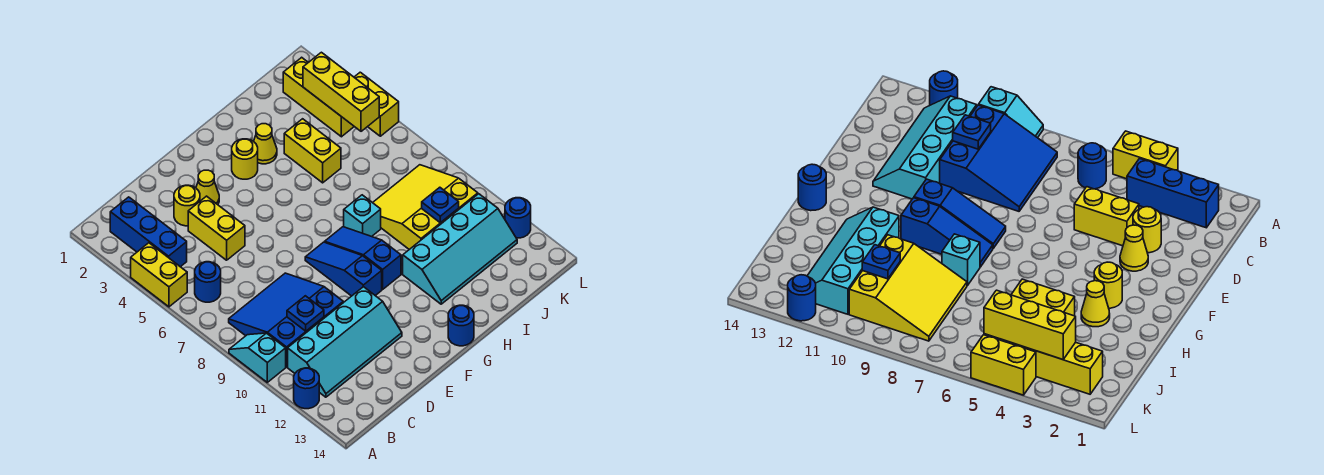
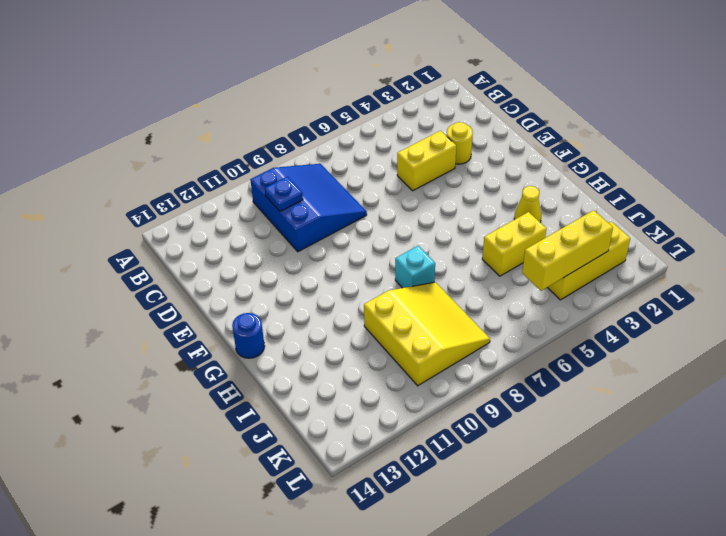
none -> yellow 1x2 brick [131,243,187,307]
none -> cyan 1x2 slope [229,333,286,382]
none -> blue 1x1 round brick [294,368,319,409]

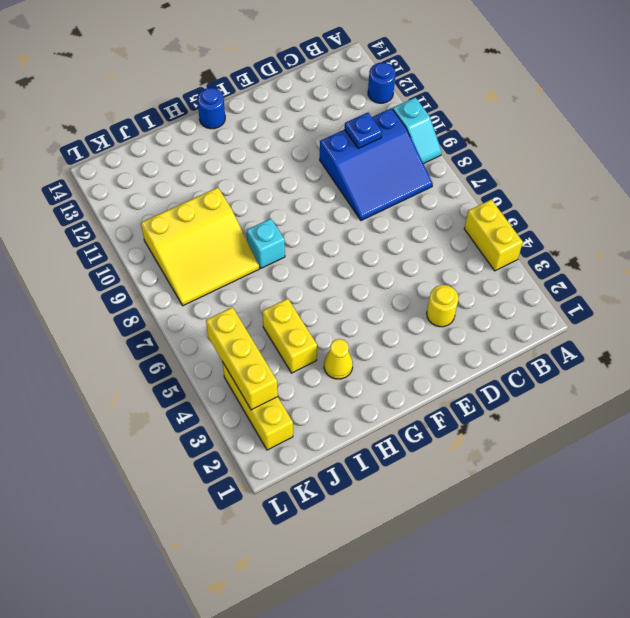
none -> blue 1x3 brick [110,197,187,267]
none -> blue 1x1 round brick [195,262,221,302]
none -> cyan 2x4 slope [288,287,402,397]

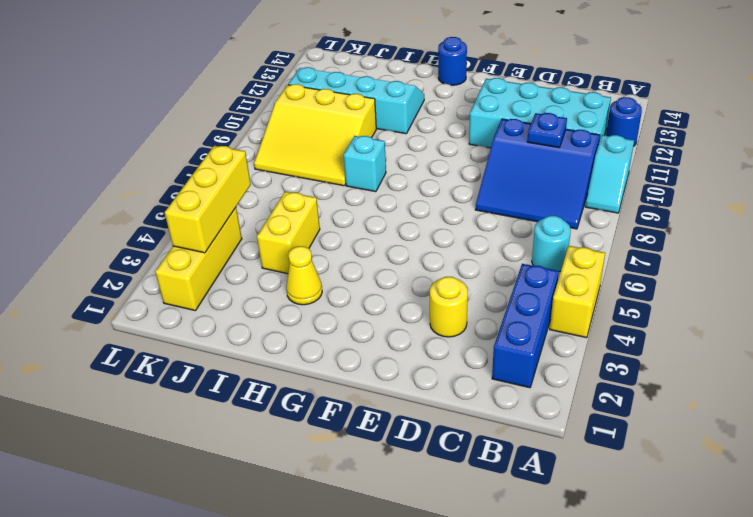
cyan 1x1 round brick [532,216,571,272] -> blue 1x1 round brick [195,262,221,302]
cyan 2x4 brick [469,78,611,148] -> cyan 2x4 slope [288,287,402,397]
none -> yellow 1x2 brick [188,196,245,260]
none -> yellow 1x1 cone [196,170,219,205]
none -> blue 1x3 slope [305,242,382,296]

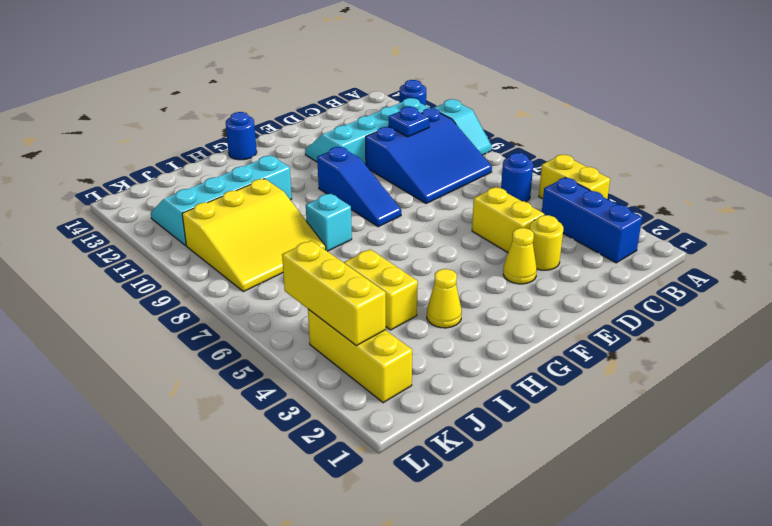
none -> yellow 1x1 round brick [232,139,258,179]
none -> blue 1x3 slope [325,227,401,289]
none -> yellow 1x2 brick [354,72,399,136]

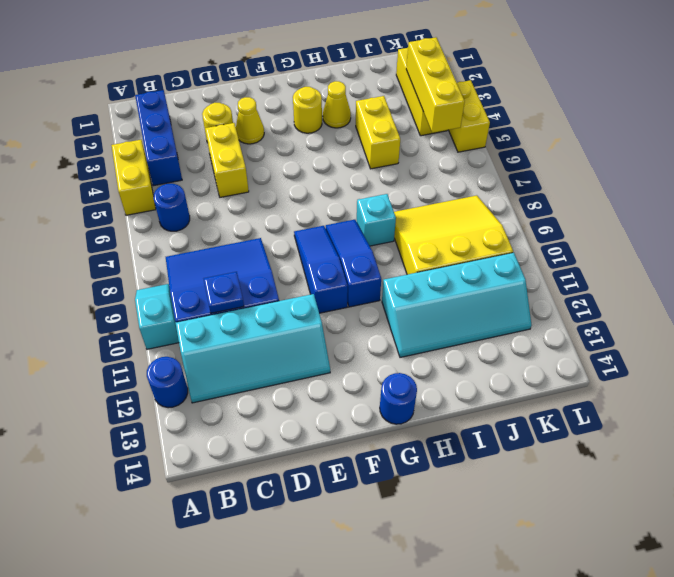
none -> blue 1x1 round brick [505,198,531,238]
none -> blue 1x1 plate [422,187,459,223]

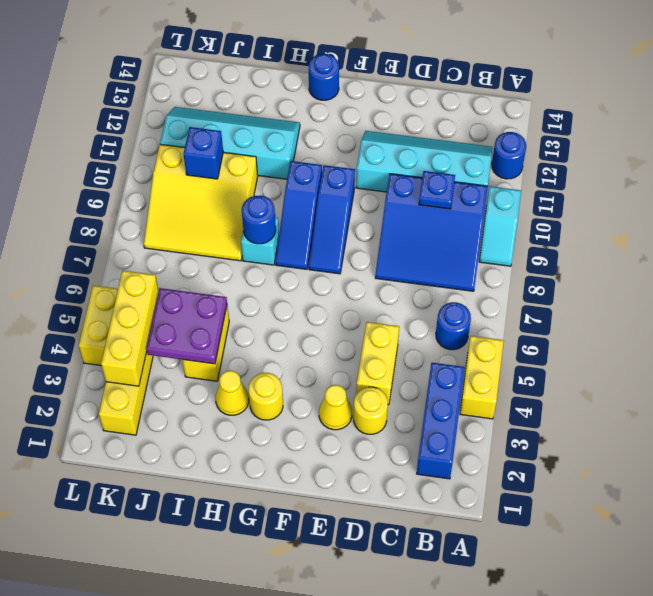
blue 1x1 round brick [242,196,276,244] -> blue 1x1 round brick moved to [505,198,531,238]
purple 2x2 plate [146,288,227,364] -> none
blue 1x1 brick [184,127,223,179] -> blue 1x1 plate [422,187,459,223]

